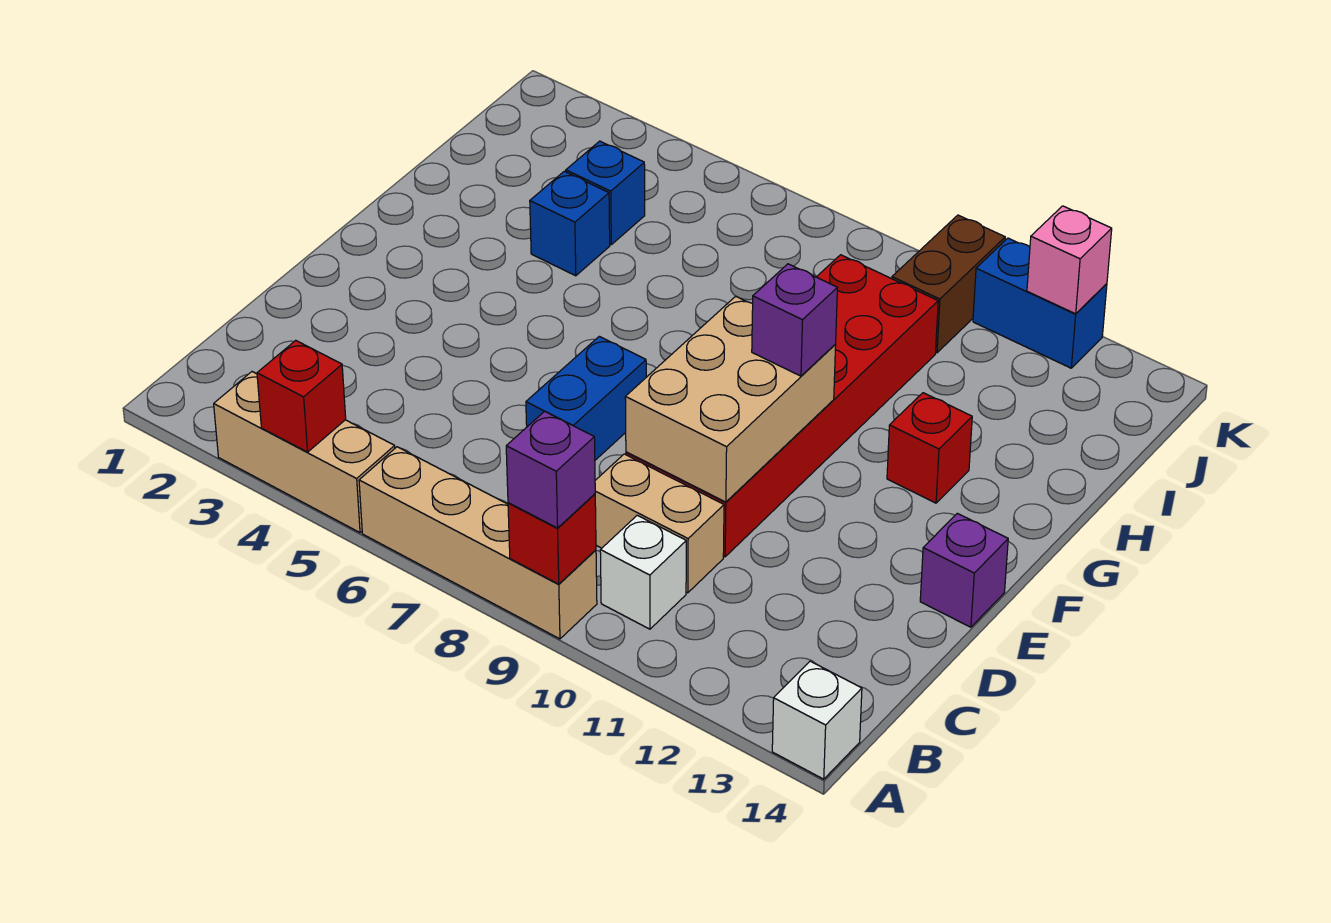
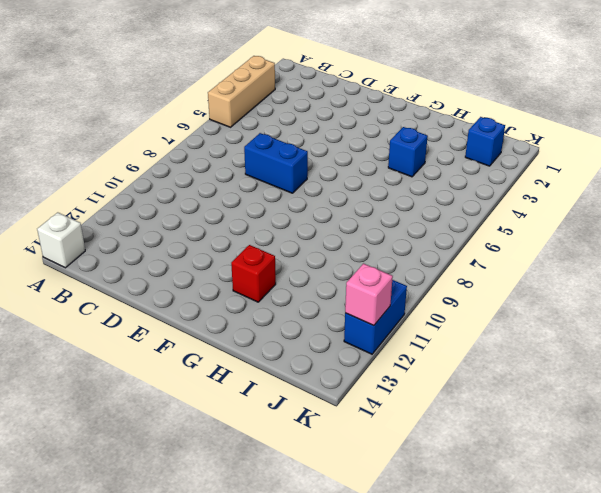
blue 1x1 brick [465,117,505,166] -> blue 1x1 brick moved to [566,141,645,245]
none -> tan 1x4 brick [359,447,597,639]
none -> white 1x1 brick [600,515,686,629]
none -> tan 1x2 brick [595,454,724,593]

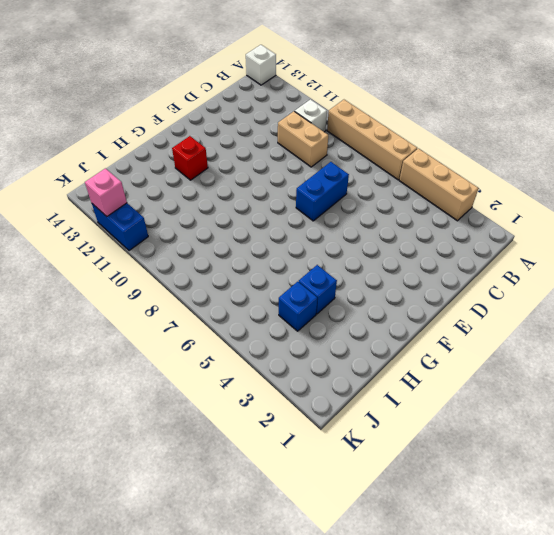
none -> red 2x6 brick [626,255,938,557]
none -> purple 1x1 brick [920,513,1008,627]
none -> brown 1x2 brick [892,215,1005,353]

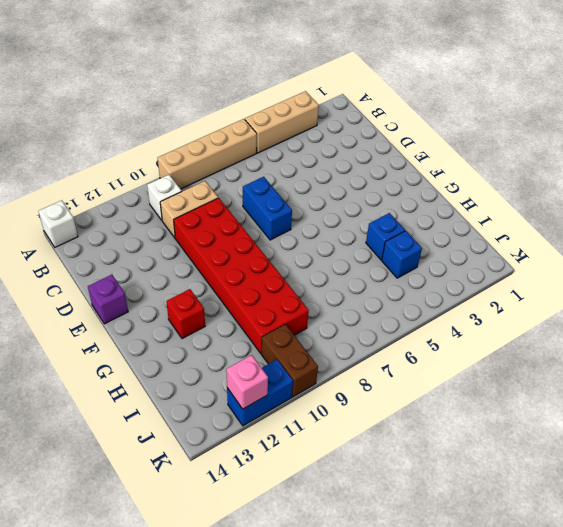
none -> red 1x1 brick [257,340,346,452]
none -> red 1x1 brick [508,494,596,584]
none -> tan 2x3 brick [625,296,836,502]

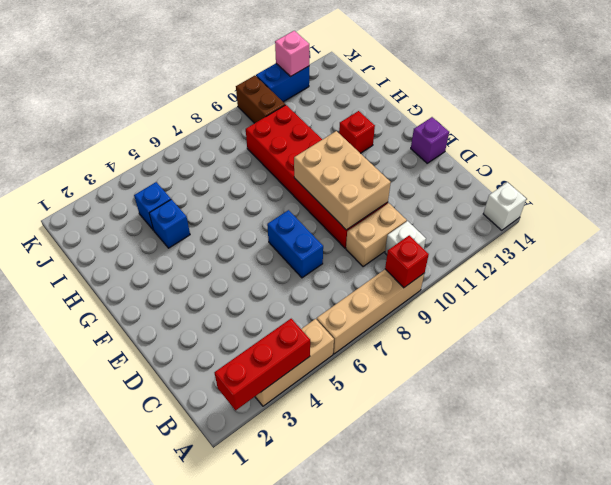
red 1x3 brick [214,319,310,410] -> red 1x1 brick [257,340,346,452]
none -> purple 1x1 brick [506,411,595,528]
none -> purple 1x1 brick [752,264,837,376]

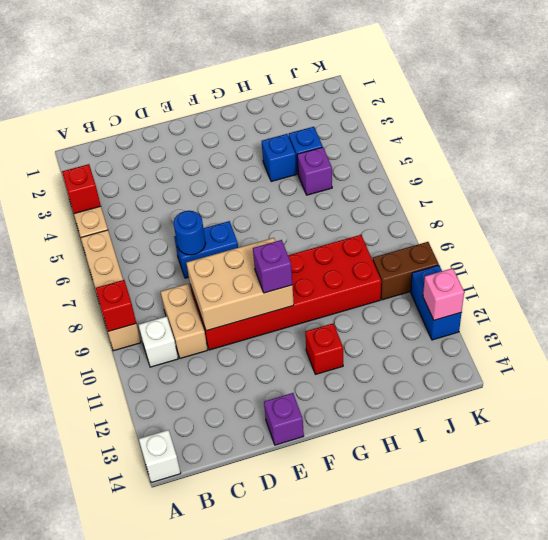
blue 1x1 round brick [174,211,206,255] -> none
purple 1x1 brick [297,147,332,195] -> purple 1x1 brick moved to [506,411,595,528]

